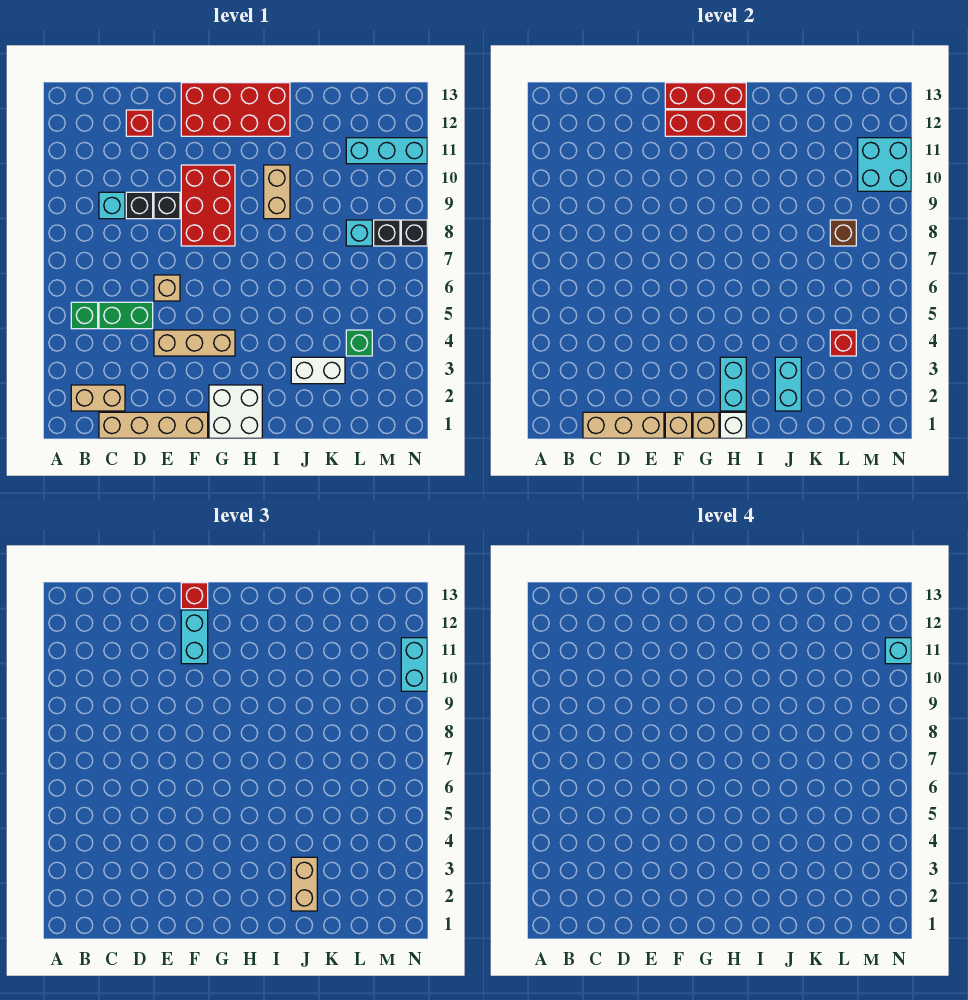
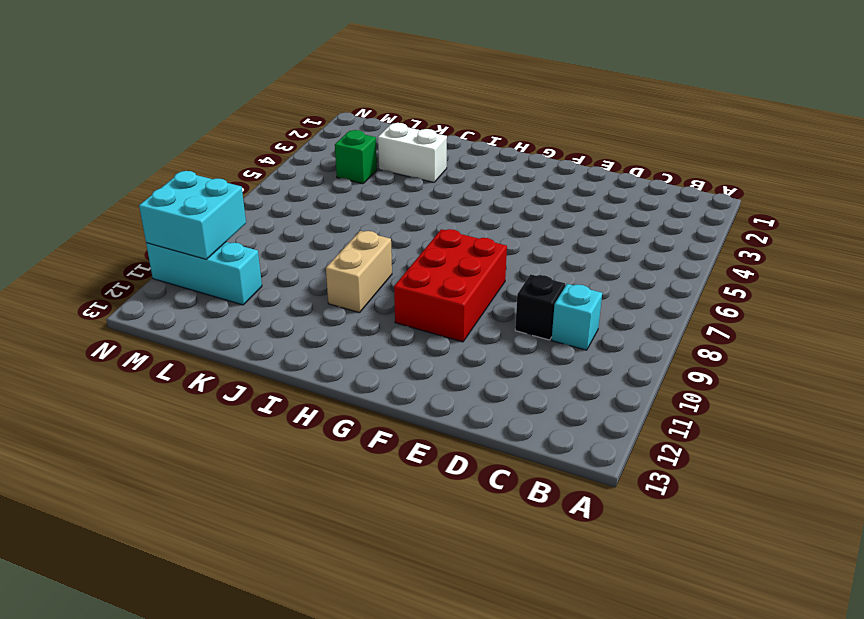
none -> tan 1x2 brick [71,385,125,411]
none -> green 1x1 brick [71,302,98,329]
none -> tan 1x4 brick [99,412,208,438]
none -> green 1x2 brick [99,302,153,329]

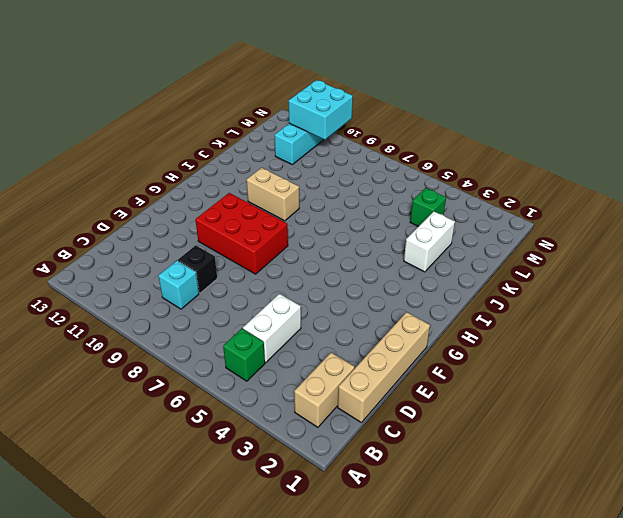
white 1x2 brick [243,294,301,363] -> green 1x2 brick [99,302,153,329]
none -> red 1x1 brick [126,110,153,136]
none -> tan 1x3 brick [154,330,235,356]
none -> tan 1x1 brick [154,275,180,301]
none -> black 1x1 brick [154,192,180,219]

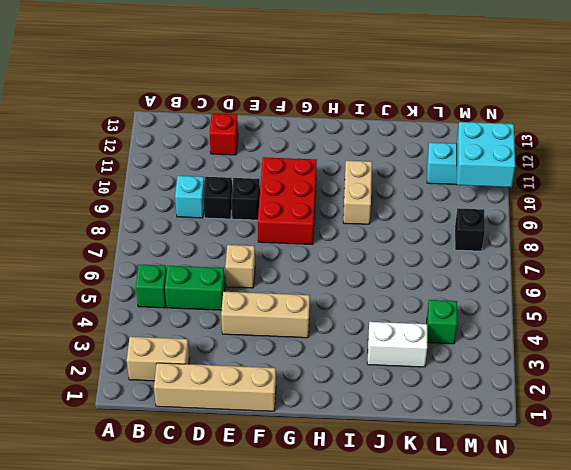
none -> red 2x4 brick [181,83,290,136]
none -> white 2x2 brick [209,385,262,438]
none -> cyan 1x1 brick [346,220,372,246]
none -> black 1x1 brick [401,220,427,246]

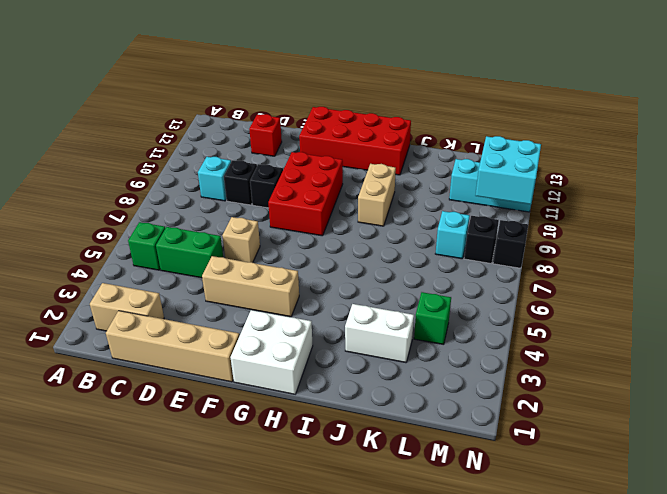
none -> tan 1x3 brick [583,412,664,438]
none -> tan 1x1 brick [665,412,692,438]
none -> red 1x3 brick [665,110,746,136]
none -> red 1x3 brick [665,83,746,109]

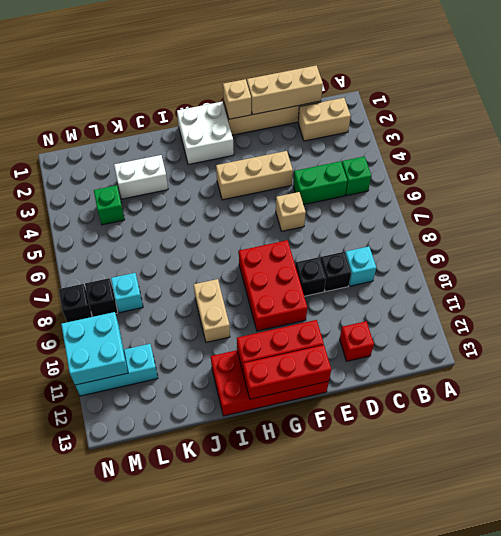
none -> tan 1x1 brick [693,412,719,438]
none -> white 1x1 brick [720,412,746,438]
none -> cyan 1x2 brick [720,357,746,411]
none -> cyan 1x2 brick [775,357,801,411]

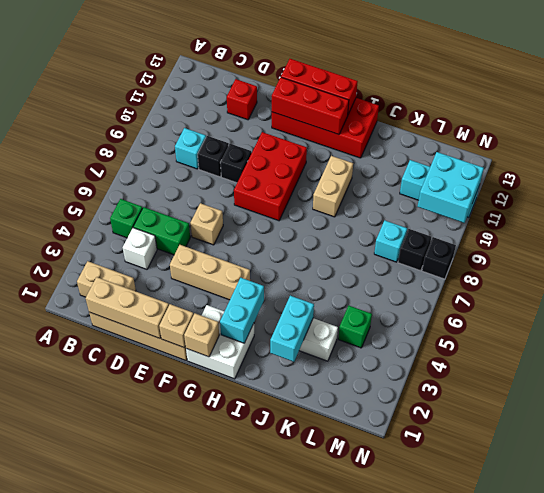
white 1x1 brick [123,228,157,269] -> white 1x1 brick moved to [720,412,746,438]
none -> red 1x1 brick [830,330,856,356]
none -> brown 1x1 brick [830,220,856,246]
none -> cyan 1x2 brick [181,610,208,664]
none -> red 1x1 brick [181,583,208,609]

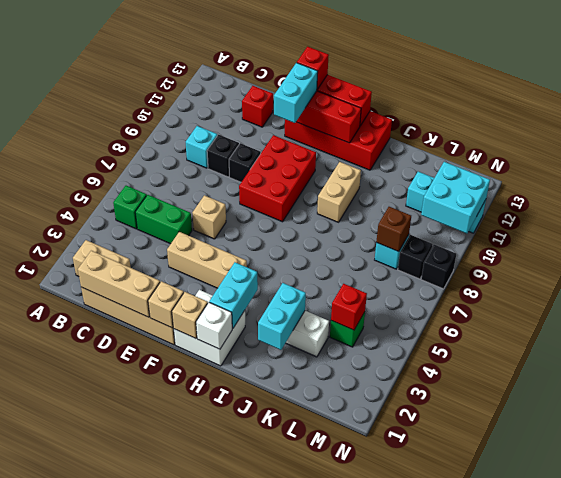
none -> tan 1x2 brick [291,857,317,911]
none -> cyan 1x2 brick [401,638,427,691]
none -> cyan 1x1 brick [885,638,911,664]

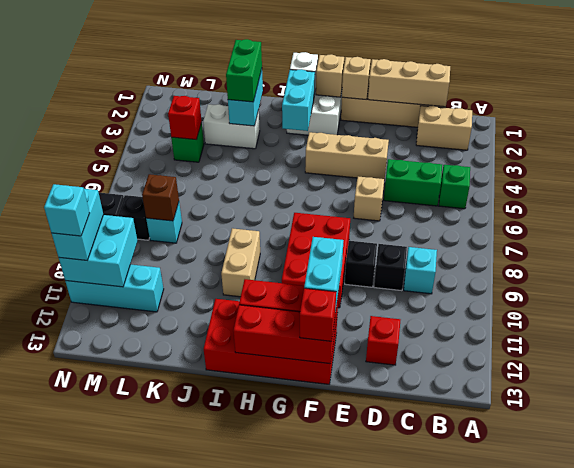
green 1x2 brick [226,39,262,102] -> tan 1x2 brick [291,857,317,911]

